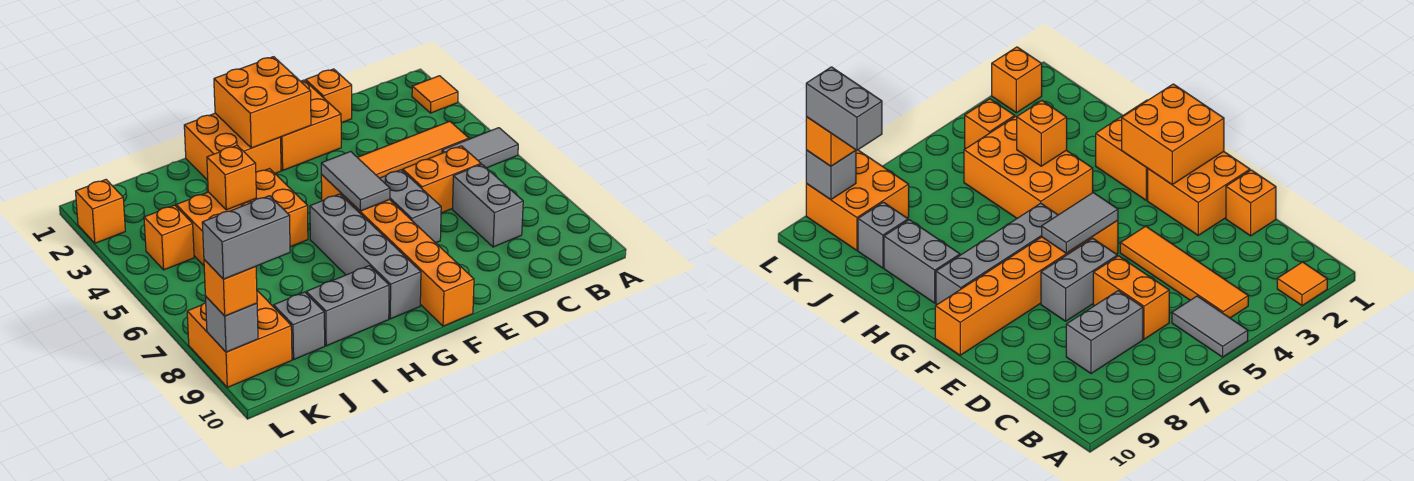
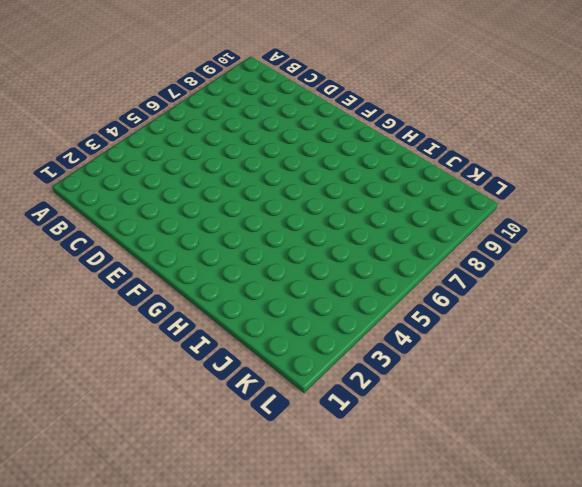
none -> orange 1x1 tile [412,76,458,113]
none -> grey 1x2 tile [442,128,518,168]
none -> orange 1x4 tile [357,121,469,178]

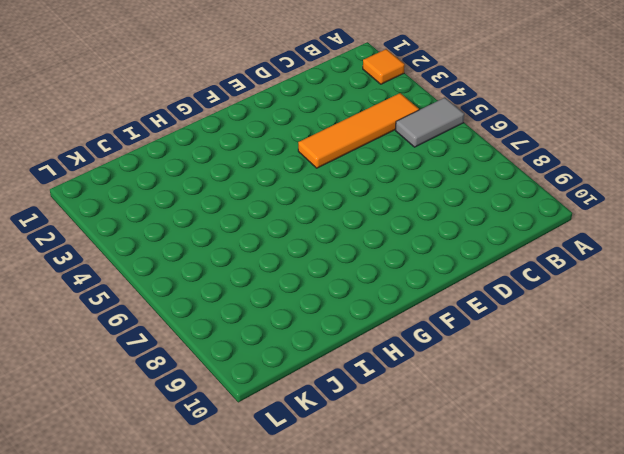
none -> orange 1x2 brick [403,146,481,213]
none -> grey 1x2 brick [453,164,523,247]
none -> orange 1x1 brick [306,69,352,123]

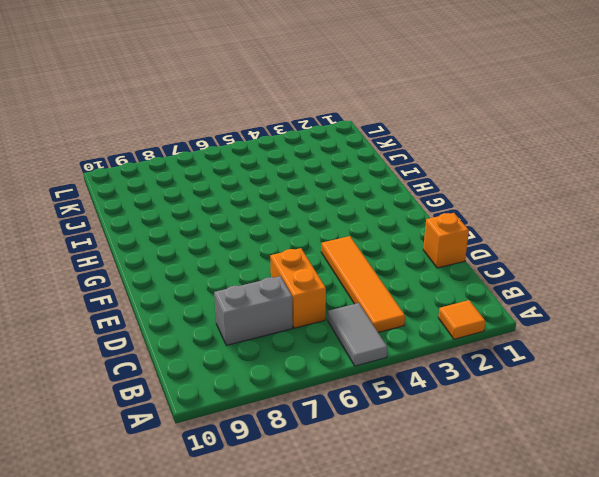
none -> orange 2x2 brick [281,80,341,170]
none -> grey 1x2 brick [380,170,441,243]
none -> orange 1x6 brick [321,174,474,326]

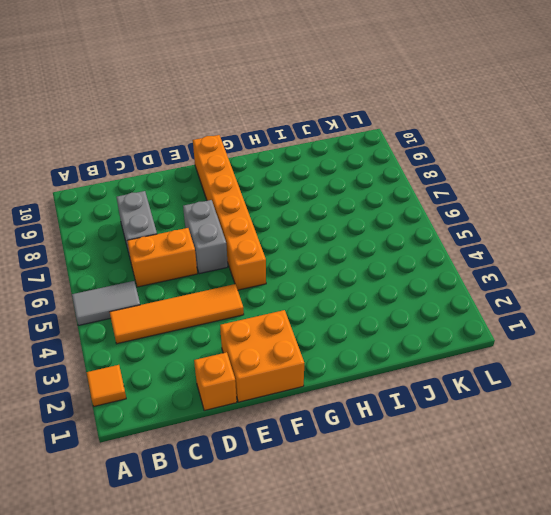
none -> orange 2x2 brick [184,113,281,181]
none -> grey 1x4 brick [310,194,421,319]
none -> orange 2x3 brick [176,169,308,266]

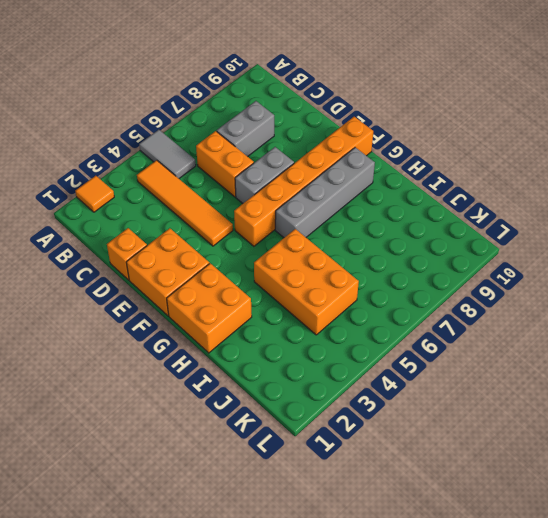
none -> grey 1x2 brick [306,266,389,346]
none -> grey 1x1 brick [274,292,325,359]
none -> orange 1x1 brick [144,205,194,270]

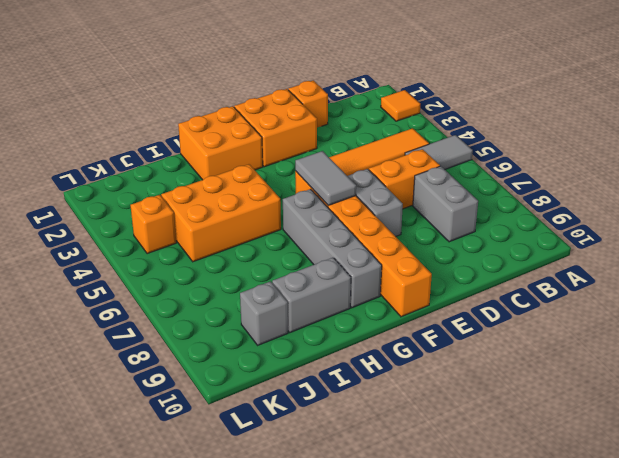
none -> orange 2x2 brick [187,290,292,387]
none -> orange 1x1 brick [76,180,125,243]
none -> orange 2x2 brick [214,57,311,148]

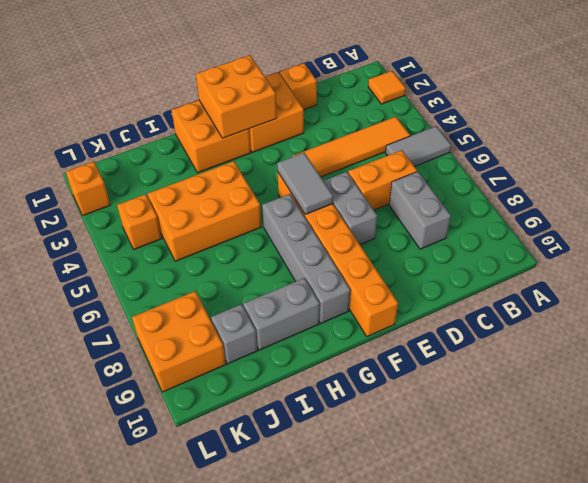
none -> orange 1x1 brick [207,146,256,210]
none -> grey 1x1 brick [205,296,258,352]
none -> orange 1x1 brick [204,260,257,316]

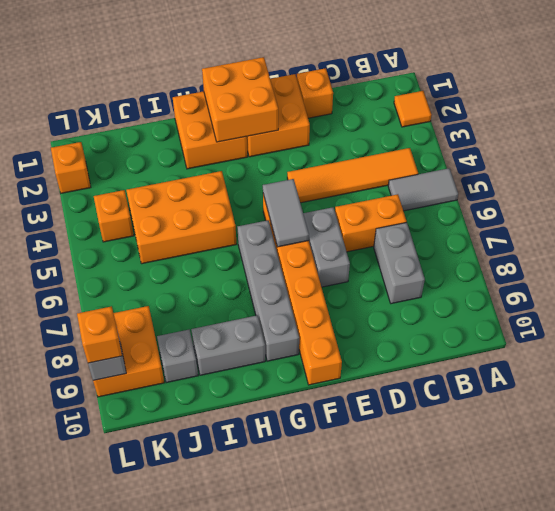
none -> orange 1x1 brick [207,146,256,210]
none -> grey 1x2 brick [202,196,290,279]

